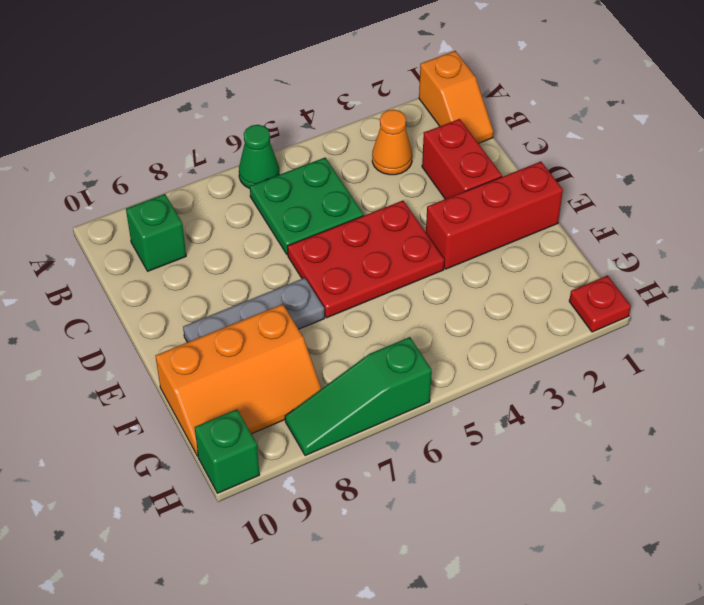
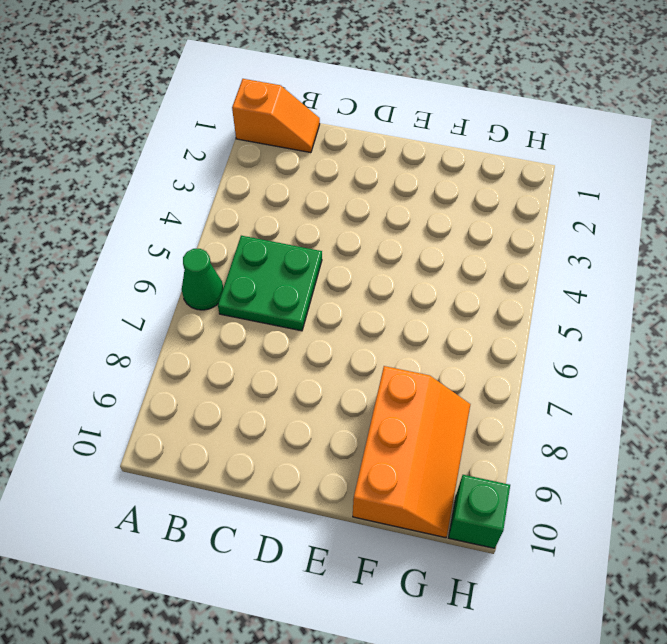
none -> orange 1x1 cone [372,110,412,175]
none -> green 1x1 brick [126,194,186,271]
none -> red 1x2 brick [422,119,502,199]

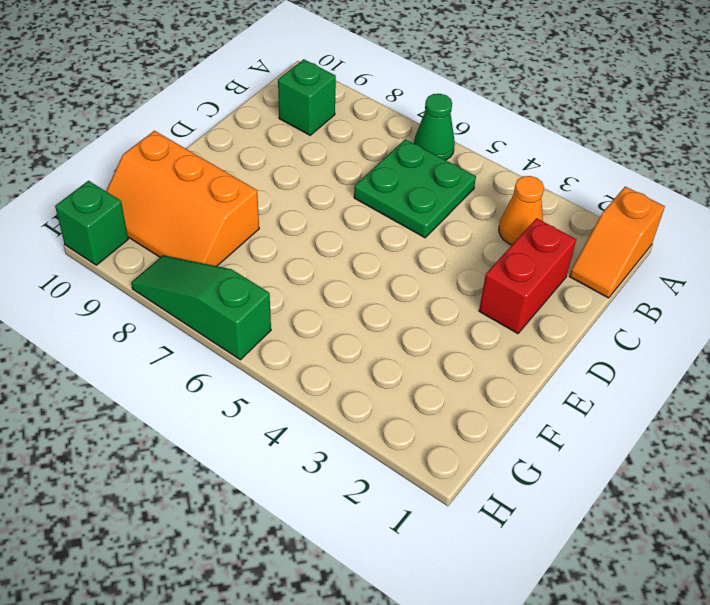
none -> red 2x3 plate [287,201,444,318]
none -> red 1x3 brick [426,162,563,269]
none -> grey 1x3 plate [183,278,325,342]

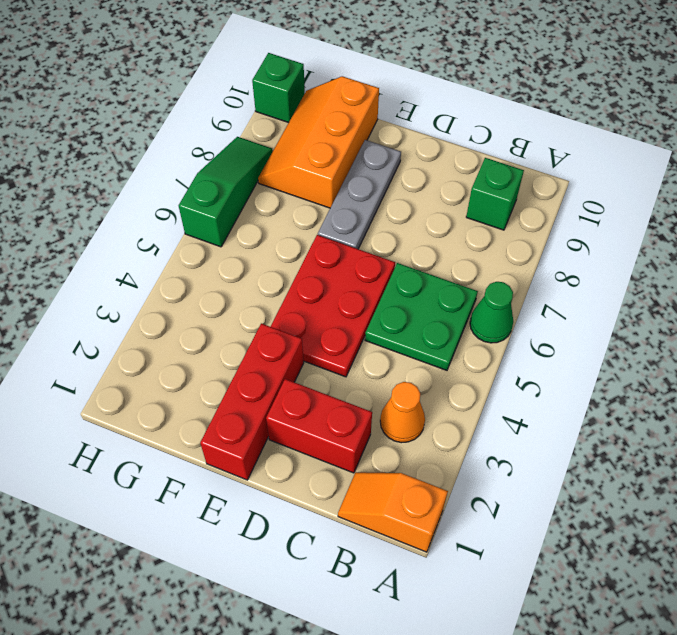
none -> red 1x1 plate [569,276,631,332]

